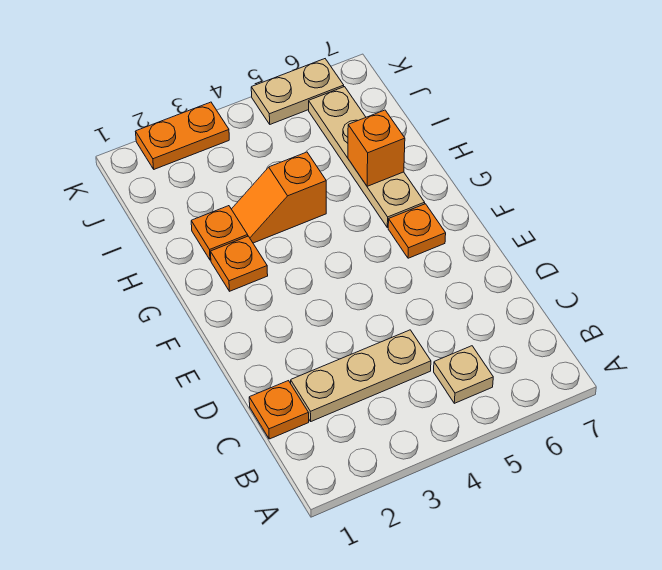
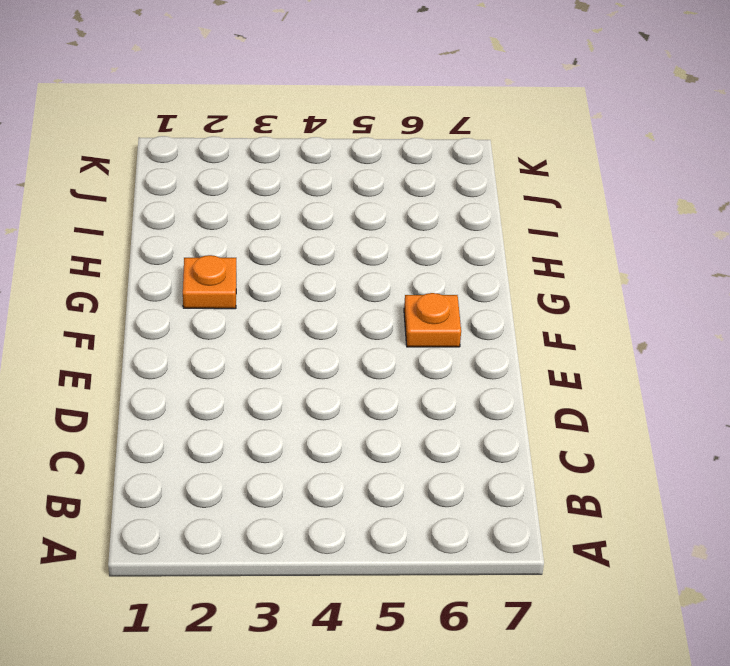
none -> tan 1x1 plate [434,346,493,403]
none -> orange 1x1 plate [249,381,309,439]

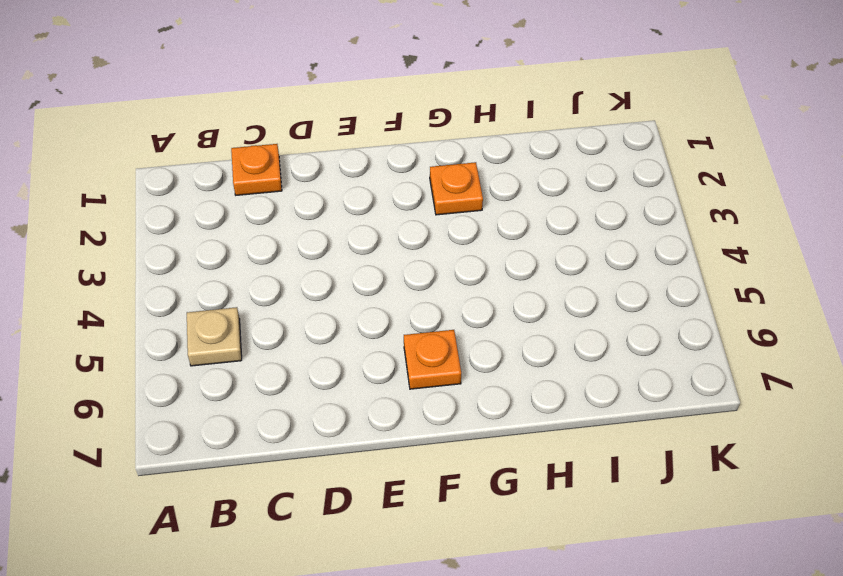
none -> tan 1x3 plate [291,330,431,421]
none -> tan 1x4 plate [309,87,425,228]

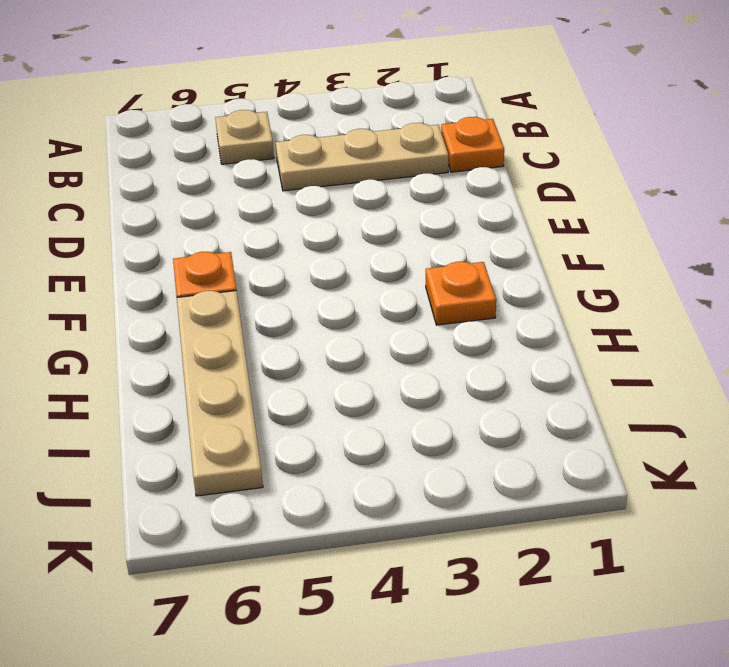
none -> orange 1x1 plate [191,206,248,260]
none -> orange 1x2 slope [232,152,326,243]

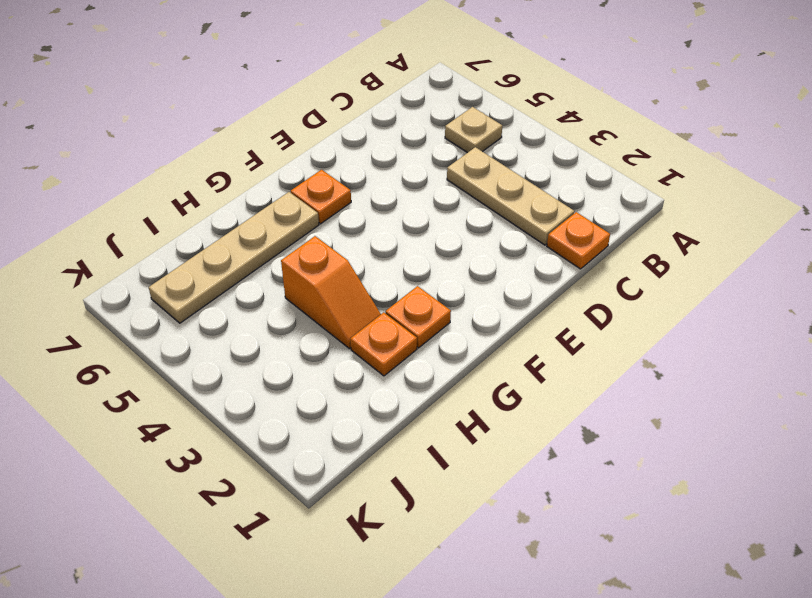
none -> orange 1x2 plate [136,102,229,169]
none -> tan 1x2 plate [251,59,344,124]

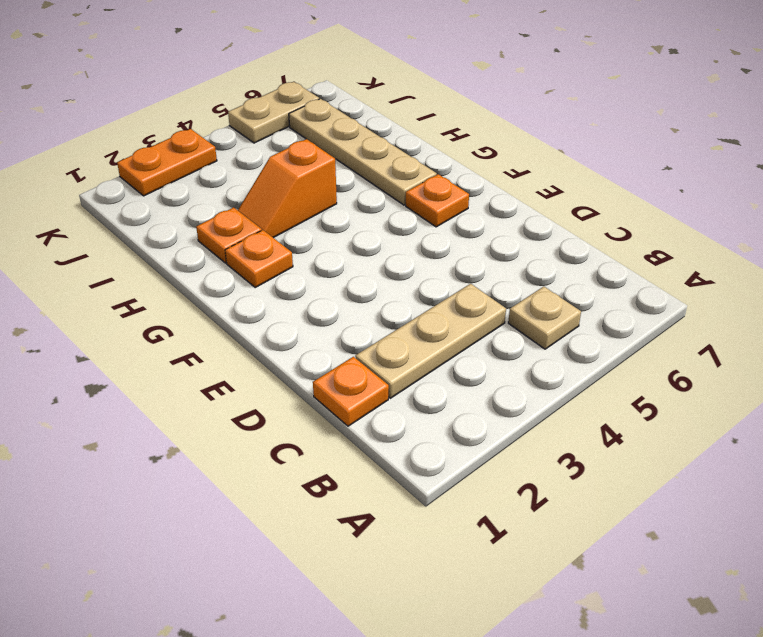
none -> orange 1x1 brick [348,110,405,186]

